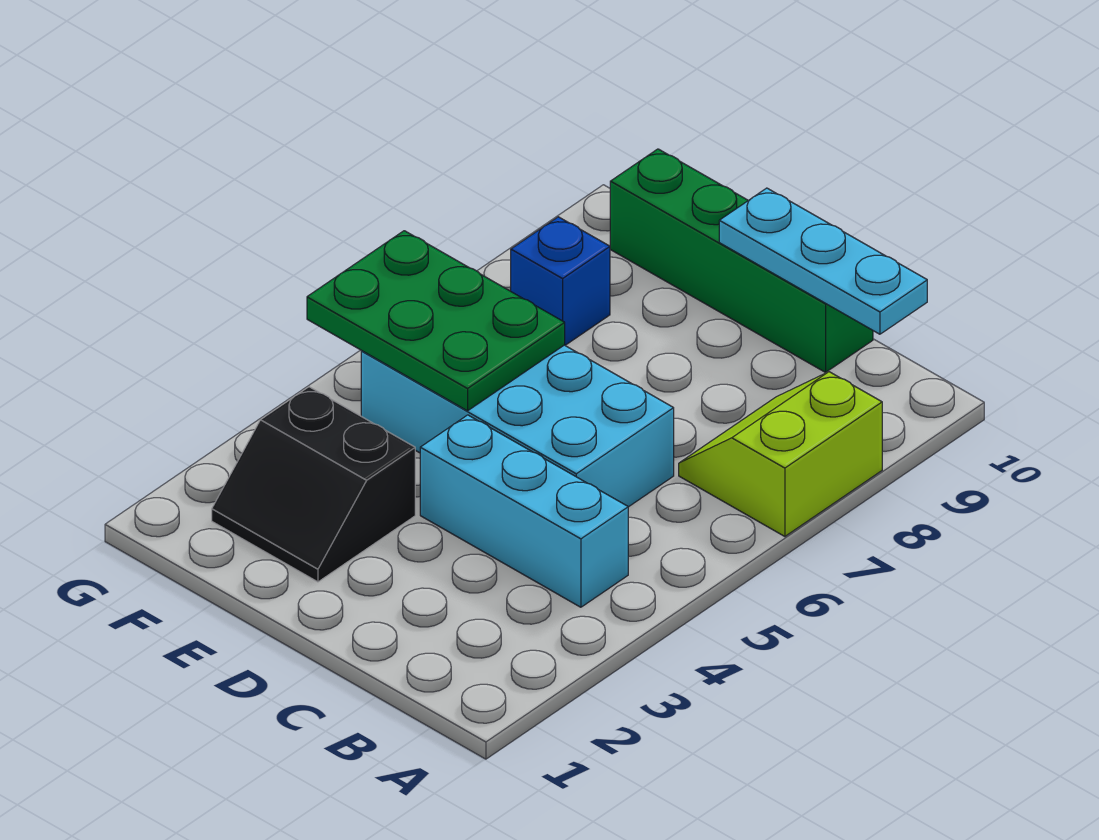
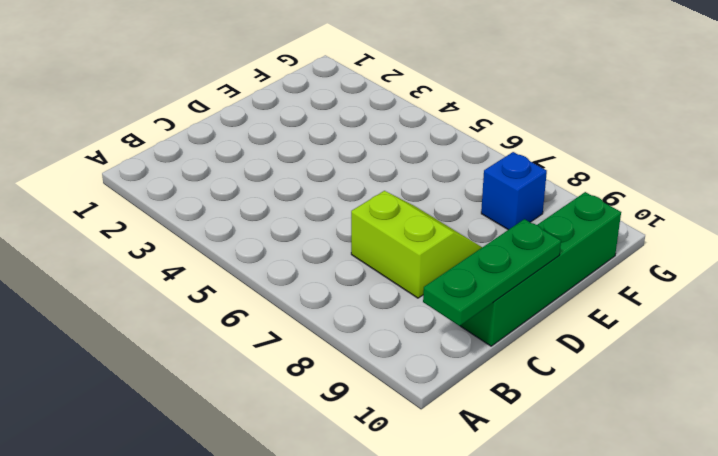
green 1x3 plate [423,219,561,326] -> cyan 1x3 plate [719,188,927,334]
lime 2x2 slope [351,191,482,298] -> lime 2x2 slope moved to [679,372,882,536]
none -> cyan 1x3 brick [420,415,628,607]
none -> cyan 2x4 brick [361,345,674,507]

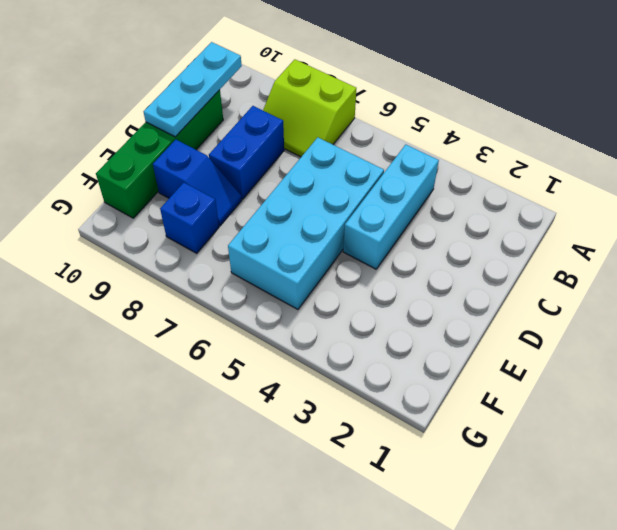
blue 1x2 brick [209,106,284,199] -> none
blue 1x2 slope [153,140,242,226] -> none
none -> black 2x2 slope [212,387,415,582]
none -> green 2x3 plate [307,231,565,411]

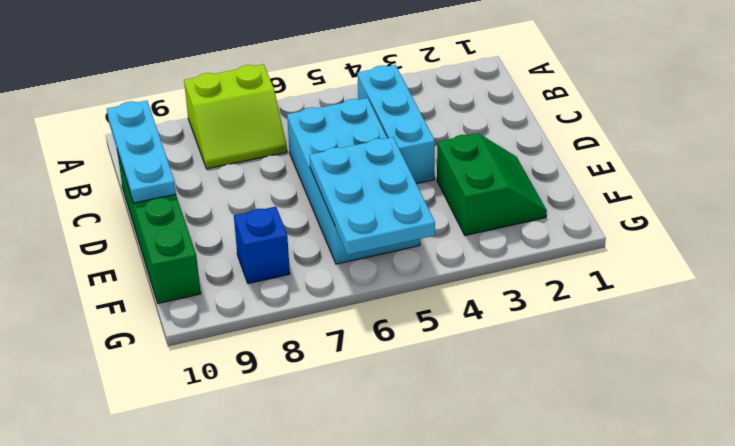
green 2x2 slope [437,133,547,236] -> black 2x2 slope [212,387,415,582]
cyan 2x3 plate [310,137,435,255] -> green 2x3 plate [307,231,565,411]

